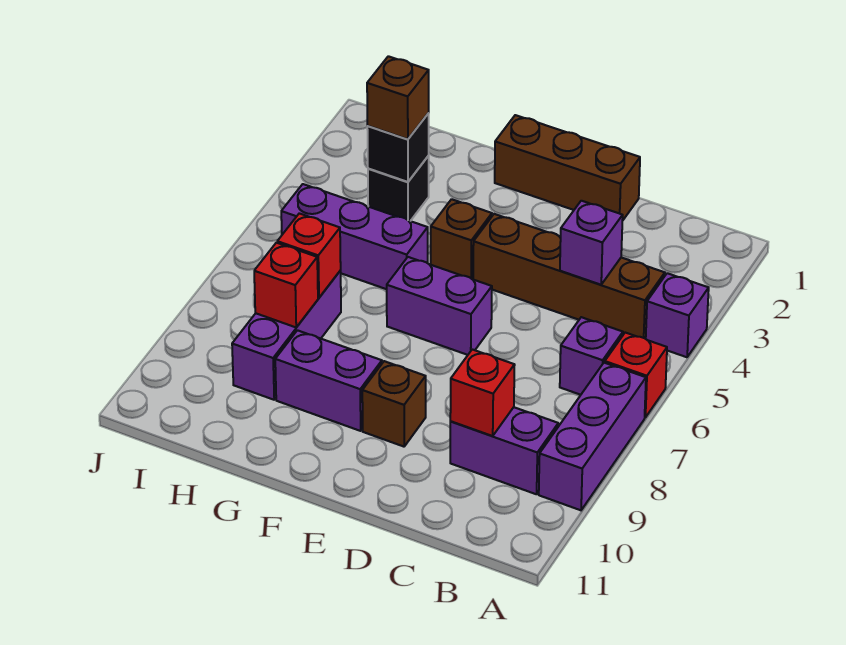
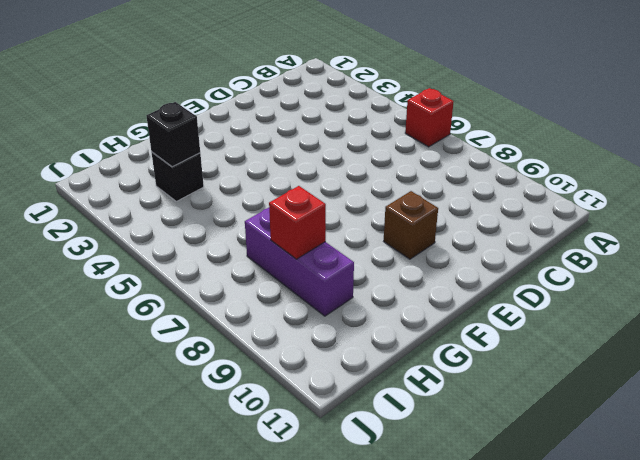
none -> purple 1x1 brick [646,273,709,357]
none -> purple 1x3 brick [539,363,646,510]
none -> brown 1x4 brick [473,214,665,339]

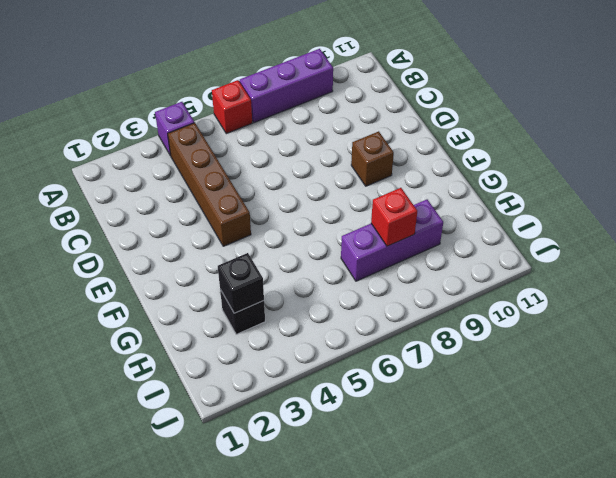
none -> purple 1x1 brick [560,317,623,395]
none -> purple 1x2 brick [450,407,558,494]
none -> brown 1x3 brick [495,115,640,221]

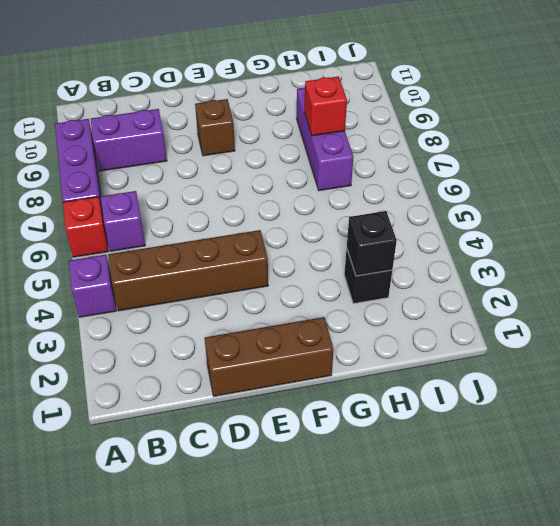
none -> purple 1x2 brick [387,257,492,355]
none -> brown 1x1 brick [431,199,492,279]
none -> purple 1x2 brick [275,330,382,431]

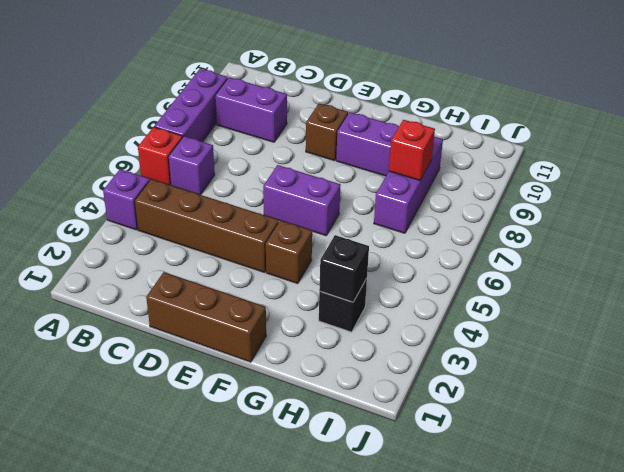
none -> purple 1x3 brick [281,184,428,289]
none -> purple 1x1 brick [560,201,623,285]
none -> red 1x1 brick [450,349,515,436]

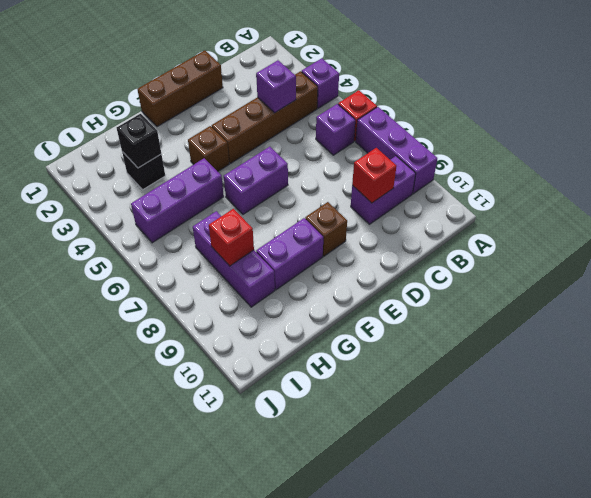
none -> red 1x1 brick [277,213,341,298]
none -> brown 1x1 brick [367,56,429,139]

